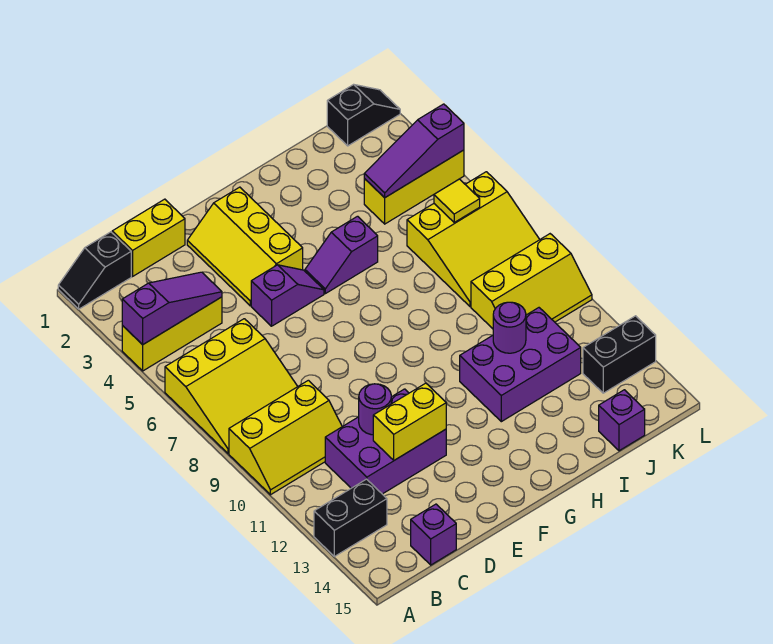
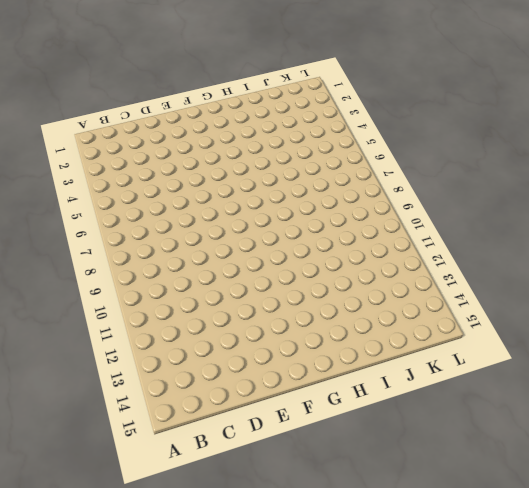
none -> black 1x2 slope [58,232,131,309]
none -> yellow 1x3 brick [122,297,222,371]
none -> yellow 3x3 slope [165,319,298,453]

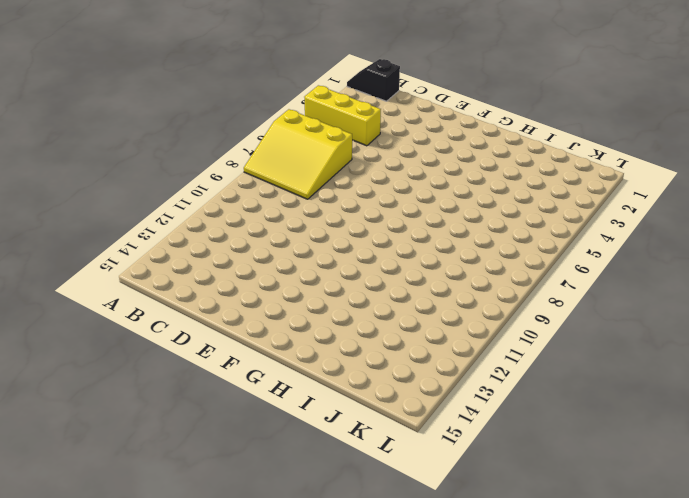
none -> yellow 2x3 slope [229,380,342,495]
none -> black 1x2 brick [314,479,387,556]
none -> yellow 1x2 brick [112,199,185,276]

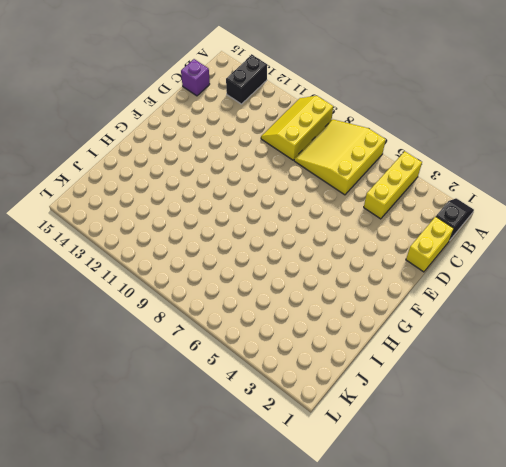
none -> purple 2x3 brick [325,389,446,494]
none -> yellow 2x3 slope [187,187,303,306]
none -> purple 1x2 slope [251,265,324,326]

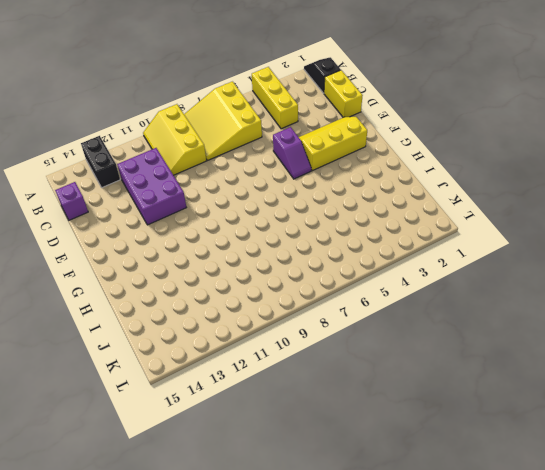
none -> purple 1x2 slope [305,216,378,294]
none -> purple 2x3 brick [460,308,581,422]
none -> yellow 1x3 brick [364,150,464,224]

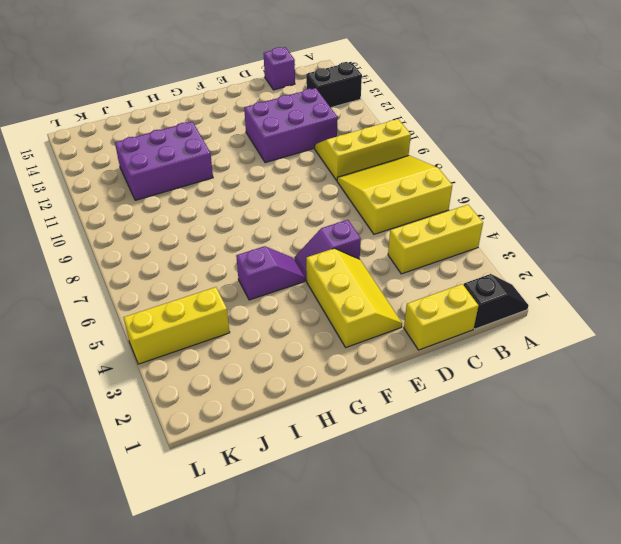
none -> yellow 3x3 slope [407,172,540,306]
none -> yellow 2x3 slope [471,234,592,329]
none -> purple 1x1 brick [599,390,645,451]

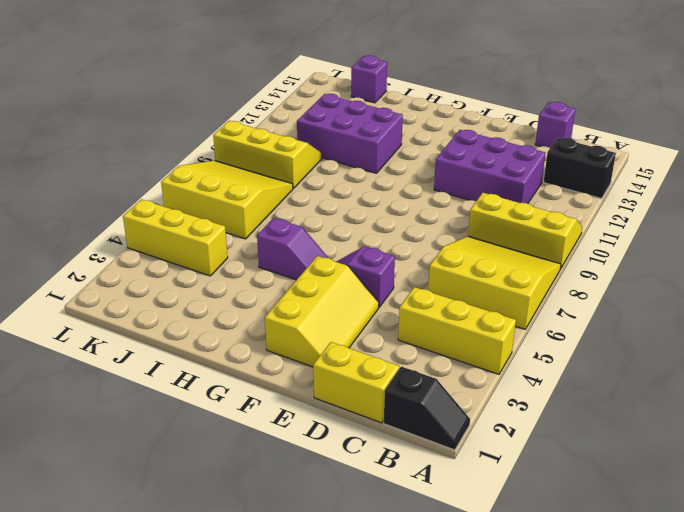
none -> black 1x2 slope [327,84,400,146]
none -> black 1x2 brick [583,316,656,393]
none -> purple 1x3 slope [122,272,222,345]

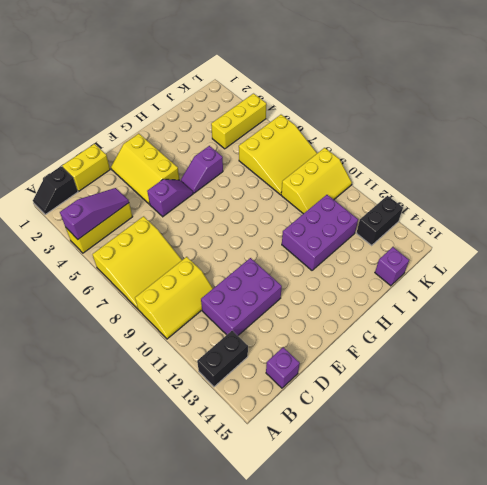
none -> black 1x2 slope [327,84,400,146]
none -> purple 1x1 round brick [359,384,391,435]
none -> yellow 1x2 brick [373,383,446,460]

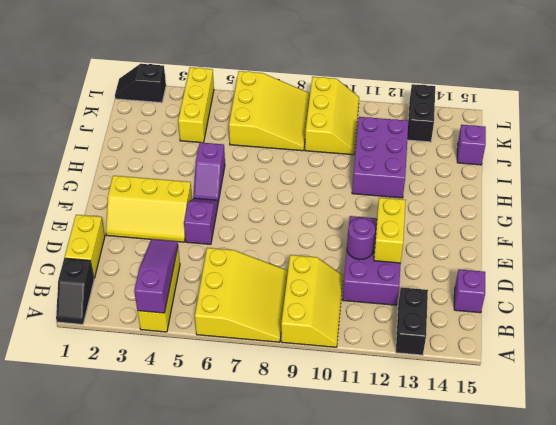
black 1x2 slope [115,64,166,103] -> black 1x2 slope turned to [327,84,400,146]
none -> purple 1x1 round brick [493,302,526,353]
none -> purple 1x3 slope [364,104,464,198]
none -> yellow 1x1 tile [434,179,480,222]

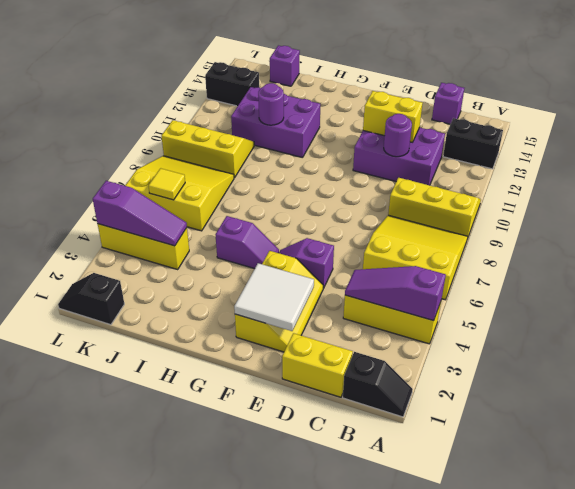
white 2x2 tile [234,263,314,331] -> none

